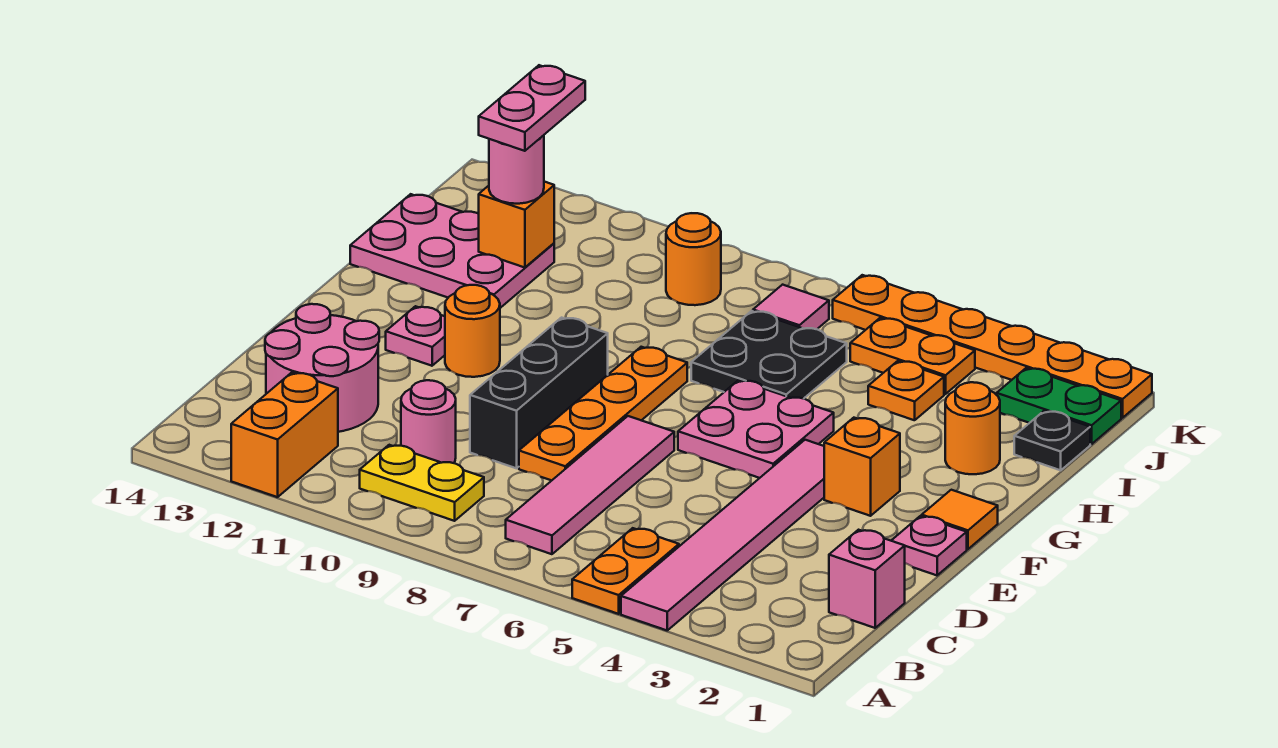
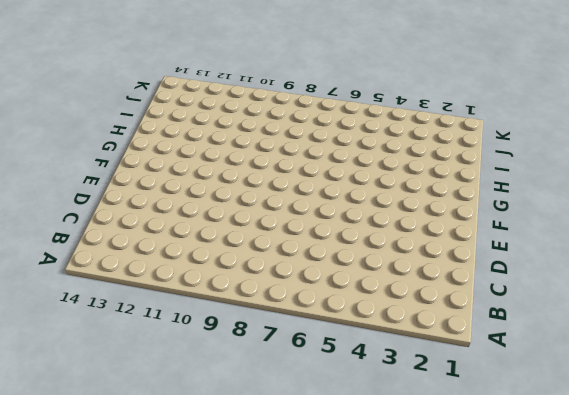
none -> pink 1x6 tile [621,440,824,630]
none -> orange 1x2 plate [572,528,679,614]
none -> orange 1x2 brick [231,373,338,497]

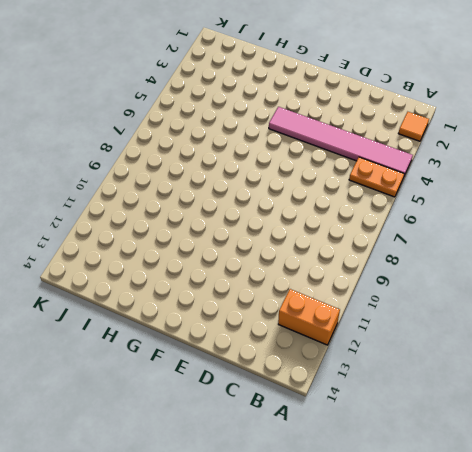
orange 1x1 tile [398,112,429,141] -> orange 1x1 tile moved to [922,490,998,549]
none -> pink 1x4 tile [506,416,674,554]
none -> yellow 1x2 plate [360,445,484,521]
none -> pink 1x1 brick [829,530,905,628]

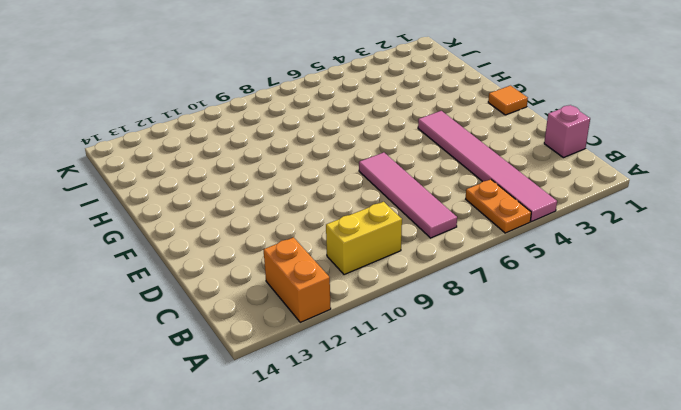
yellow 1x2 brick [326,202,402,275] -> yellow 1x2 plate [360,445,484,521]
none -> pink 1x1 round brick [401,380,456,463]
none -> pink 2x2 round brick [265,304,379,432]
none -> orange 1x4 plate [519,347,687,481]

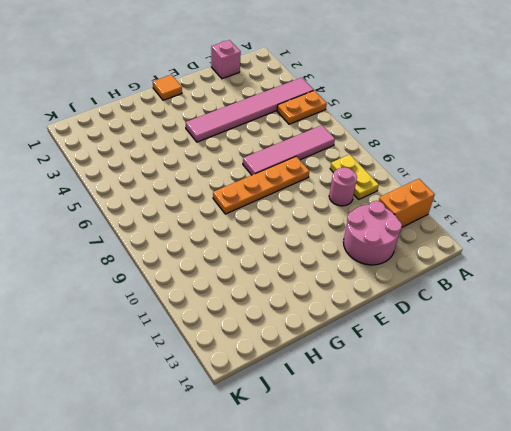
none -> black 1x3 brick [470,318,608,468]
none -> pink 1x1 plate [891,516,967,575]
none -> orange 1x1 brick [824,418,900,516]

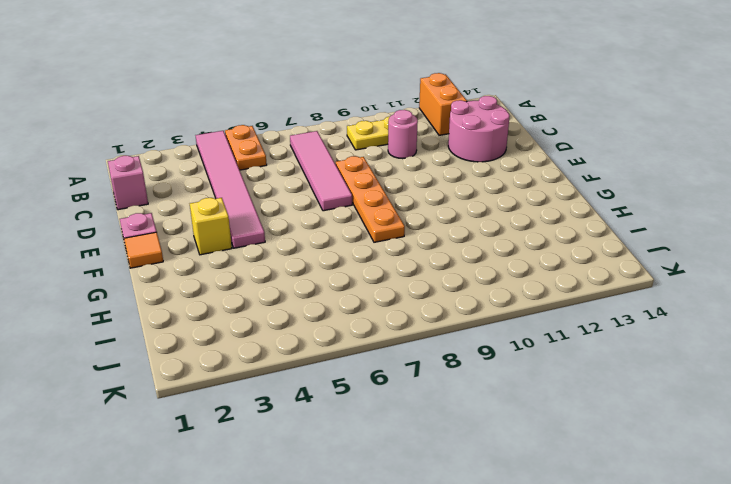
yellow 1x1 brick [190,198,232,255] -> orange 1x1 brick [824,418,900,516]
none -> black 1x3 brick [470,318,608,468]
none -> pink 2x2 plate [678,380,834,478]
none -> orange 1x1 round brick [445,285,500,377]

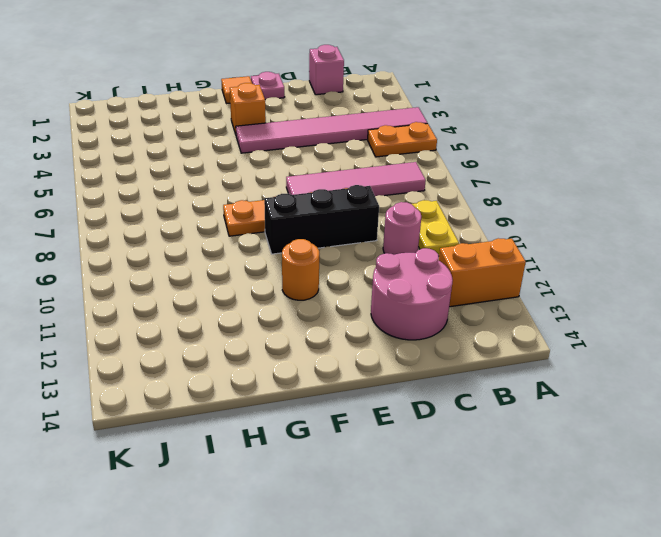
none -> pink 2x2 plate [678,380,834,478]
none -> pink 1x1 plate [386,306,445,366]
none -> orange 1x1 round brick [945,382,1000,474]

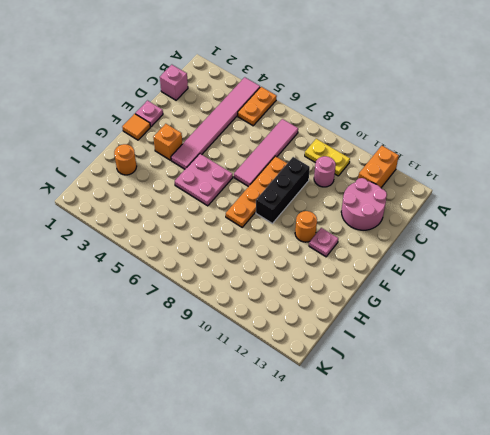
none -> black 2x2 plate [691,311,847,399]
none -> pink 2x3 plate [350,194,554,308]
none -> black 1x1 plate [1014,411,1090,470]

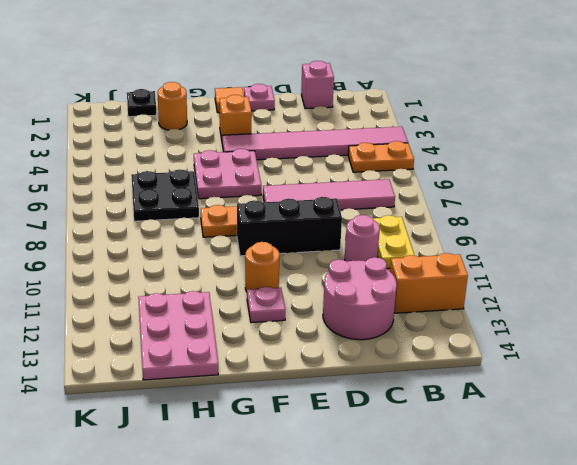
none -> orange 1x1 plate [868,361,944,420]
none -> green 1x2 plate [997,368,1121,444]
none -> orange 1x2 plate [850,318,975,394]

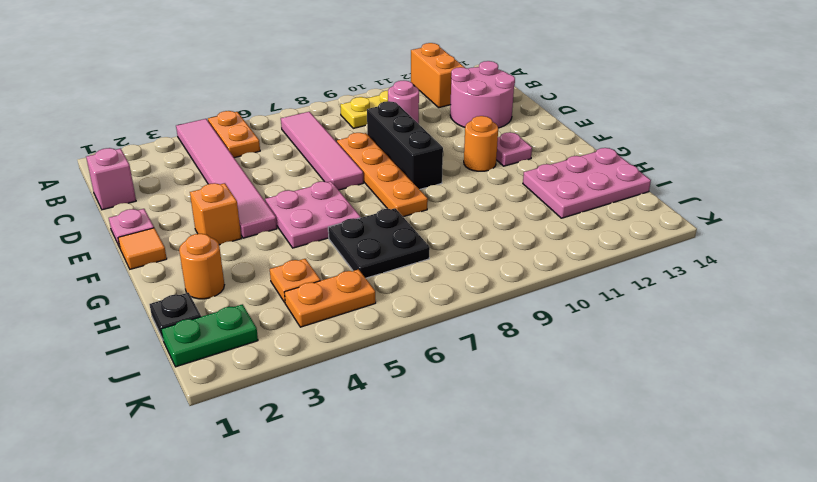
none -> pink 1x1 tile [753,285,829,329]
none -> orange 1x1 round brick [666,213,721,305]
none -> orange 1x6 plate [833,275,1152,418]

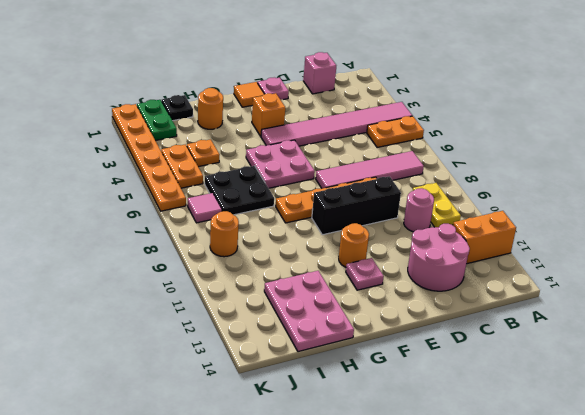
none -> orange 1x1 brick [479,182,554,268]
none -> pink 1x1 round brick [489,135,544,204]
none -> pink 1x2 plate [479,65,585,151]

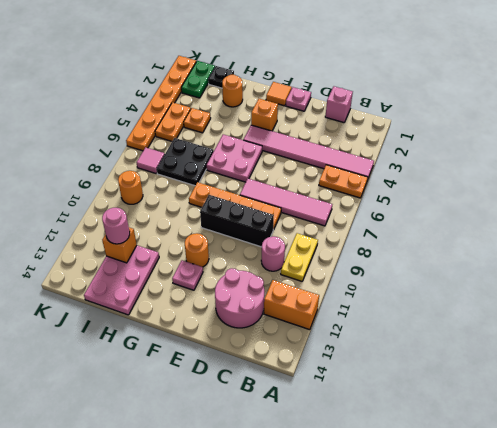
none -> pink 1x2 plate [479,65,585,151]

